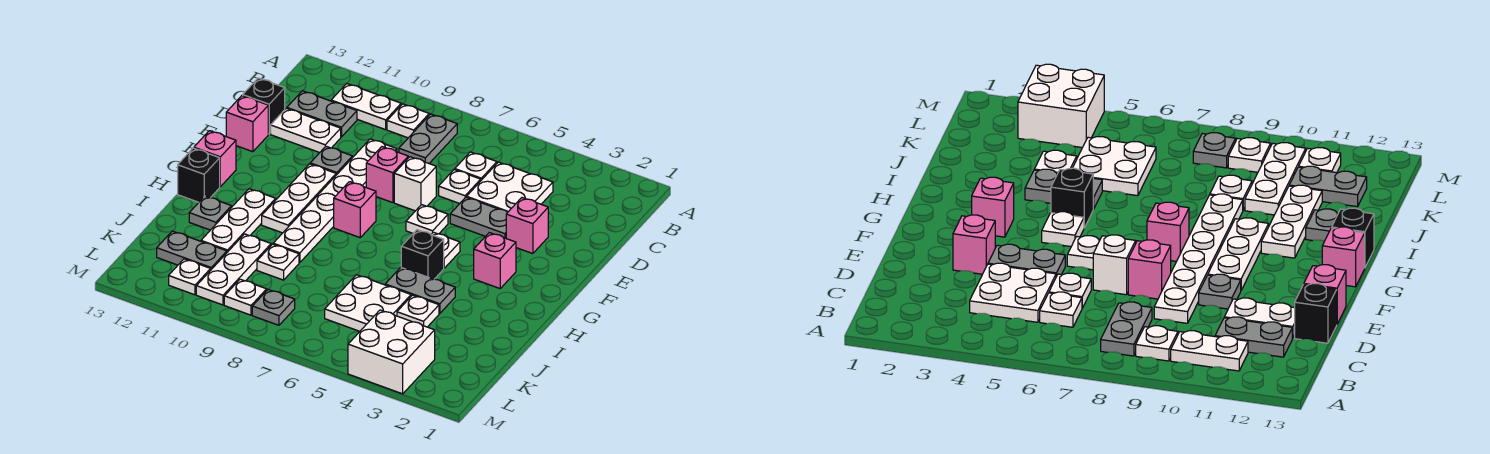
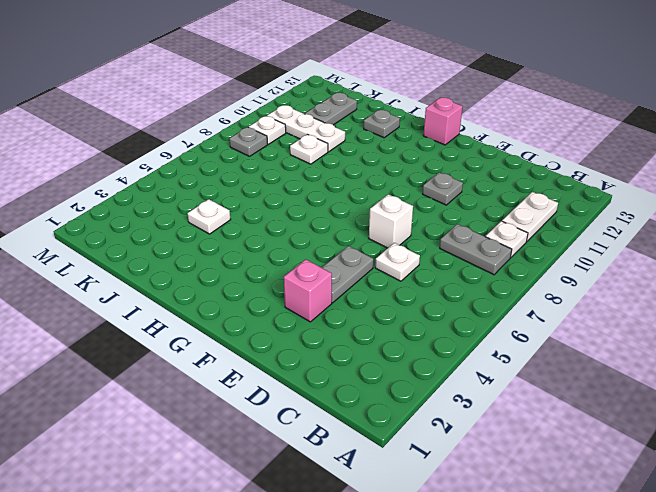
none -> white 2x2 plate [467,162,553,212]
none -> white 1x1 plate [455,152,497,180]
none -> grey 1x2 plate [287,91,357,137]
none -> white 1x6 plate [273,139,397,263]

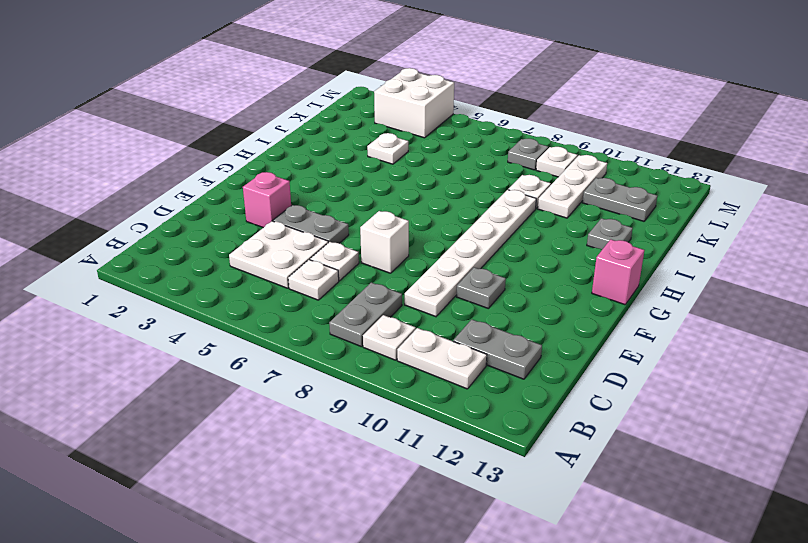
none -> white 1x2 plate [271,108,341,153]
none -> black 1x1 brick [243,78,285,134]
none -> pink 1x1 brick [366,147,408,203]
none -> pink 1x1 brick [226,96,268,152]

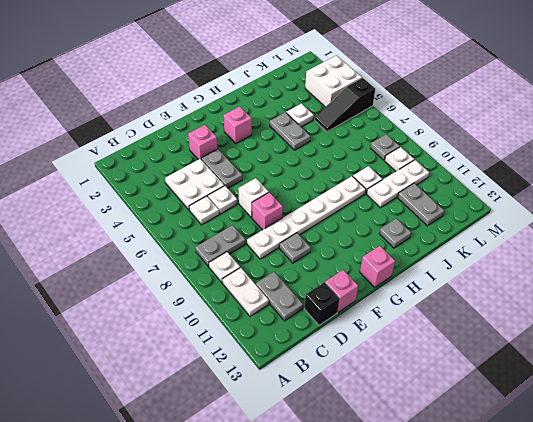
black 1x3 slope [315,78,375,132] -> white 2x2 plate [325,275,411,331]
none -> white 1x2 plate [271,108,341,153]
none -> white 1x1 plate [406,205,448,234]
none -> white 1x3 plate [262,164,336,233]
none -> white 1x1 plate [431,232,460,268]

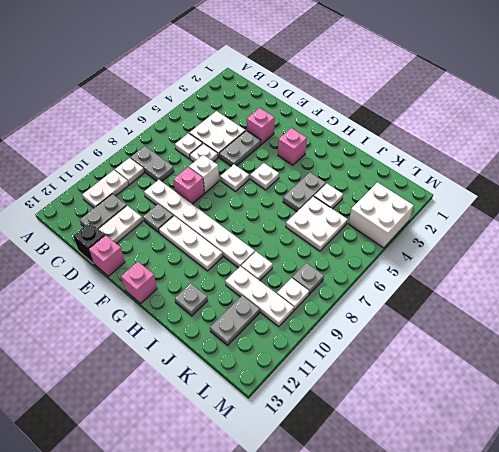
none -> pink 1x1 brick [334,182,376,238]
none -> black 1x1 brick [401,230,444,279]
none -> white 1x3 plate [201,189,276,252]
none -> black 1x1 brick [178,148,220,202]

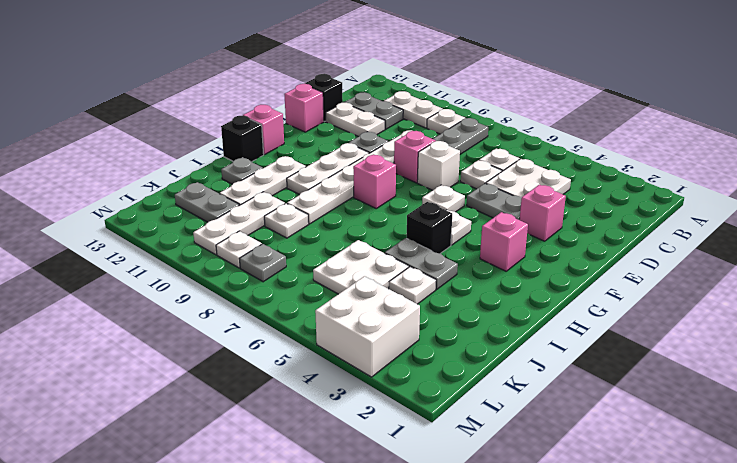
none -> white 1x1 plate [169,259,211,295]

